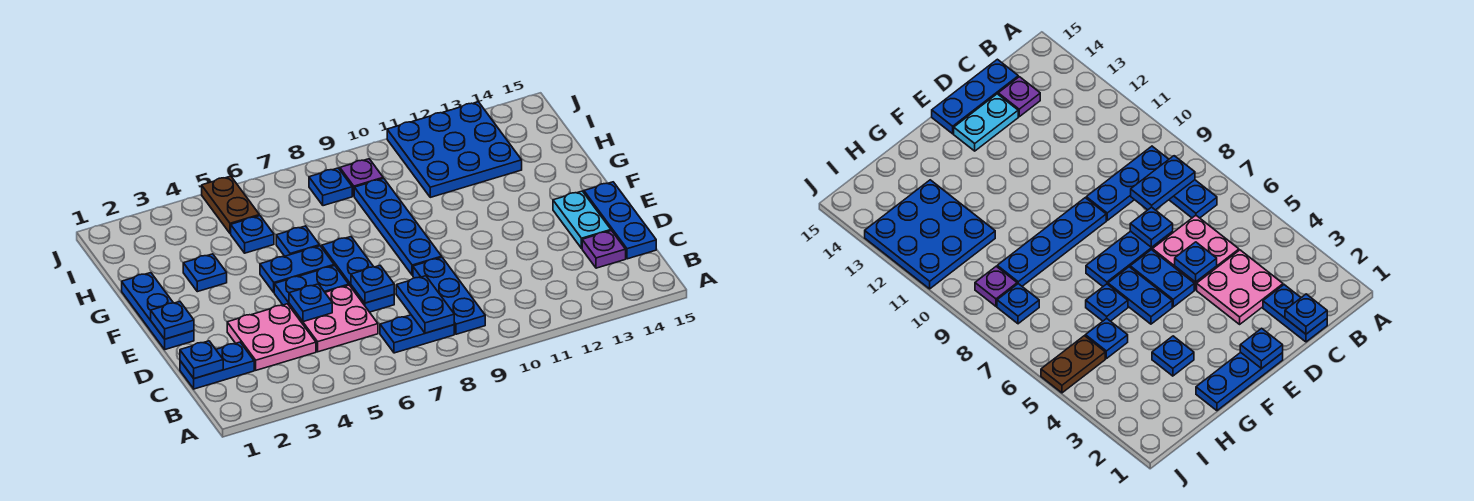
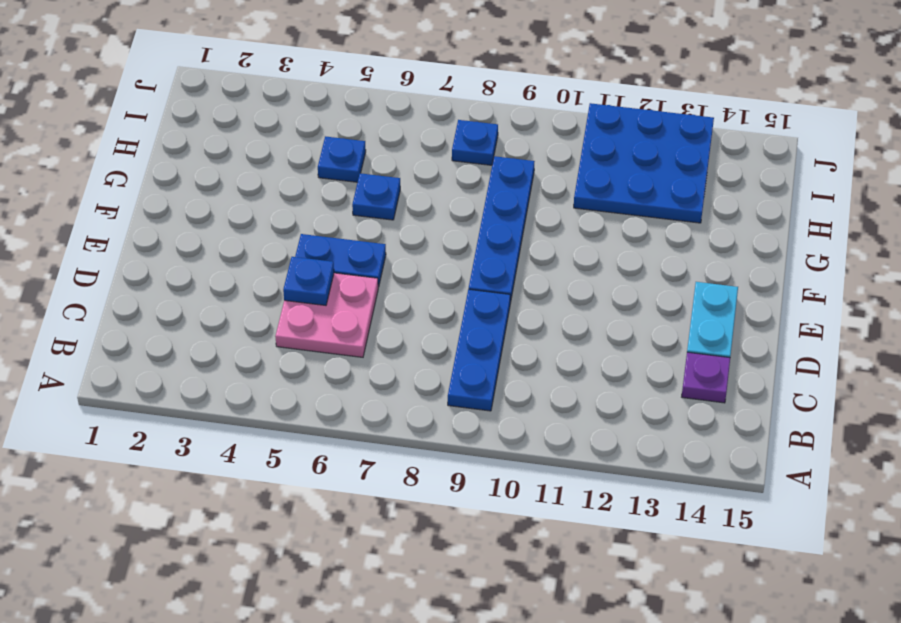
none -> blue 1x2 plate [380,315,454,353]
none -> blue 1x2 plate [180,342,254,389]
none -> pink 2x2 plate [227,304,316,370]

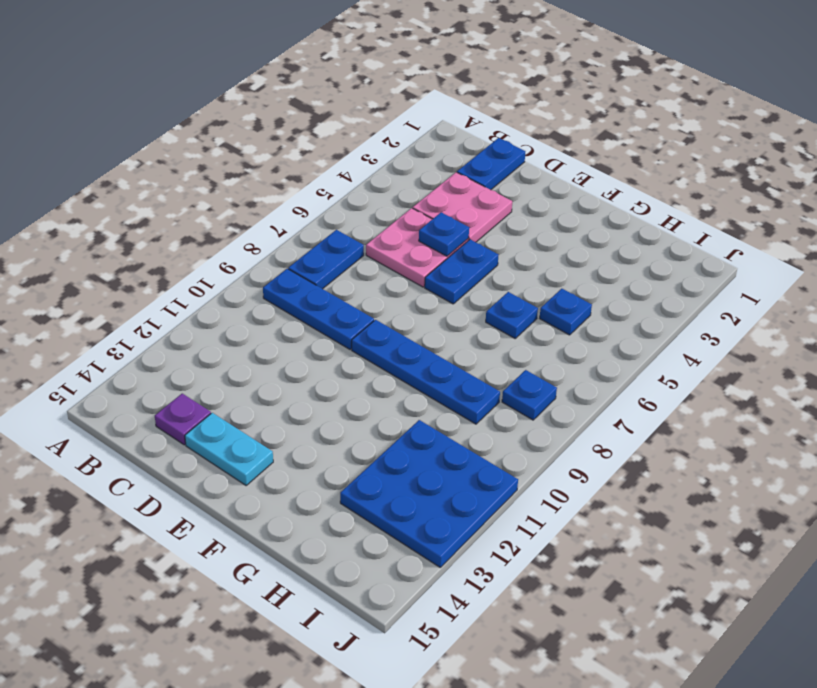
none -> blue 1x3 plate [584,182,656,259]
none -> blue 1x3 plate [322,237,394,312]
none -> blue 1x3 plate [122,273,194,349]

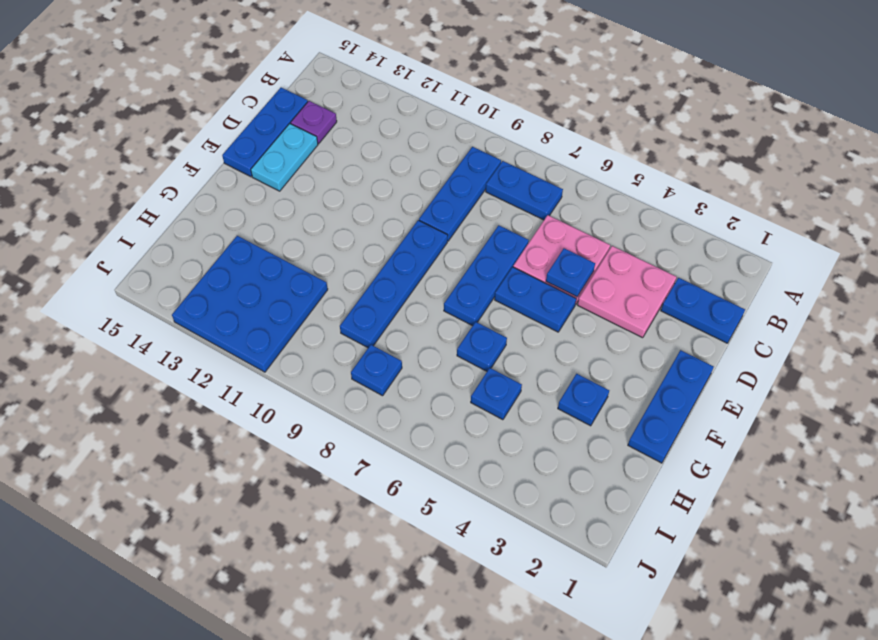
none -> blue 1x2 plate [260,246,334,292]
none -> brown 1x2 plate [202,176,259,234]
none -> purple 1x1 plate [340,159,383,196]

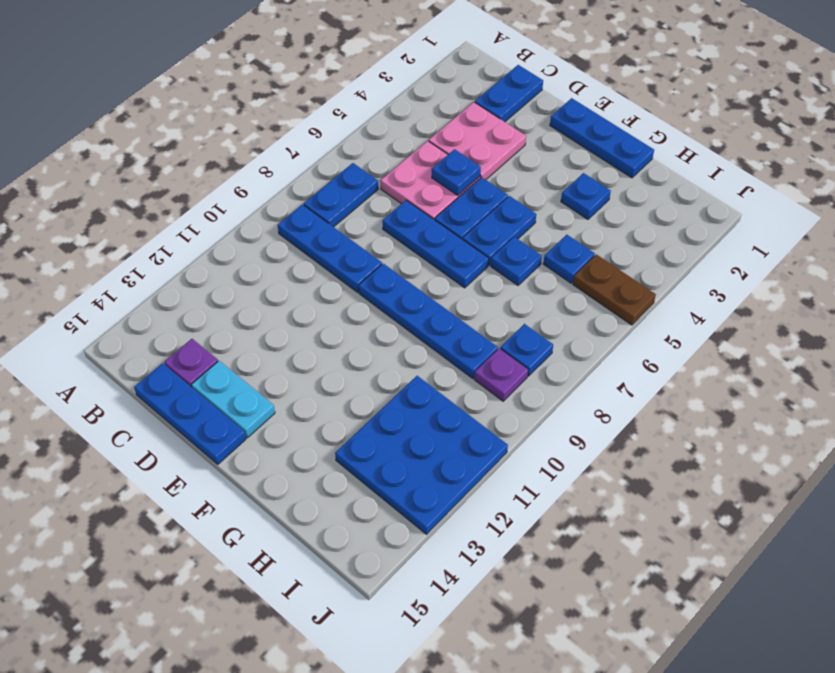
none -> blue 1x2 plate [396,276,454,333]
none -> blue 1x1 plate [180,341,223,379]
none -> blue 1x1 plate [351,266,394,303]

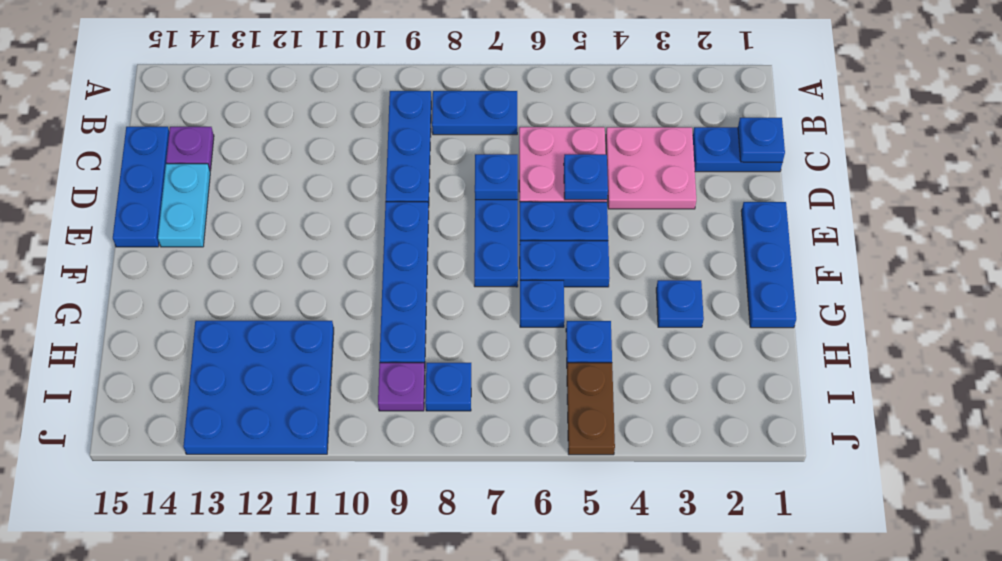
none -> blue 1x2 plate [396,276,454,333]
none -> blue 1x1 plate [151,302,194,339]

